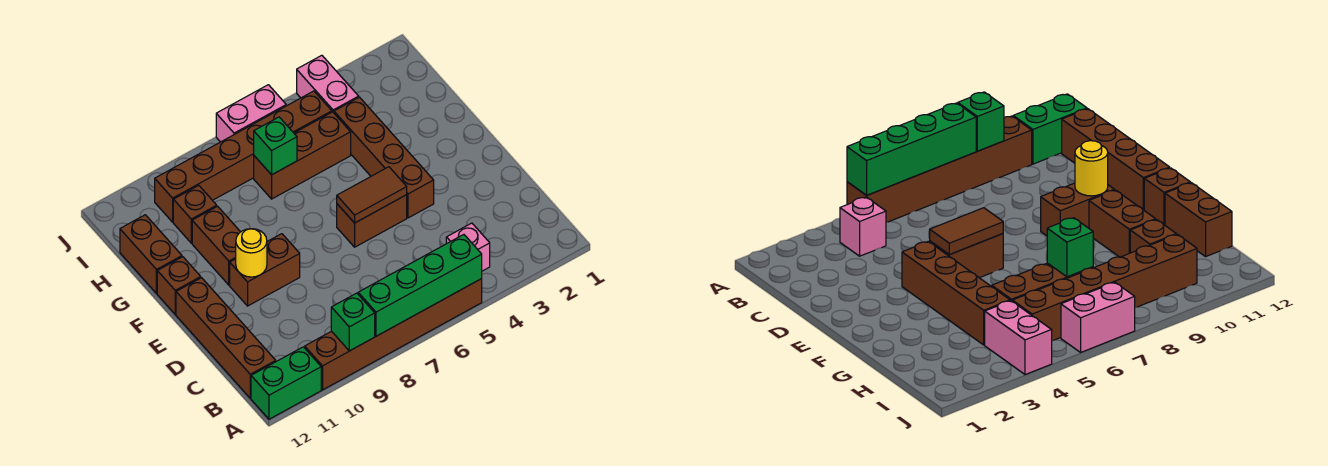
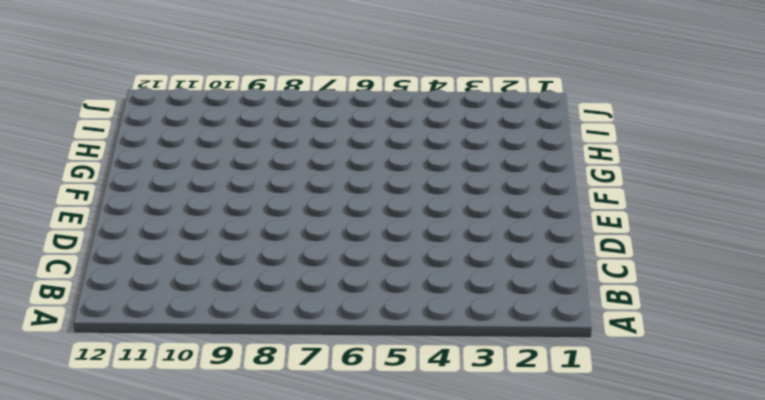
none -> brown 1x6 brick [305,279,482,390]
none -> green 1x2 brick [251,347,321,419]
none -> pink 1x1 brick [446,223,490,271]

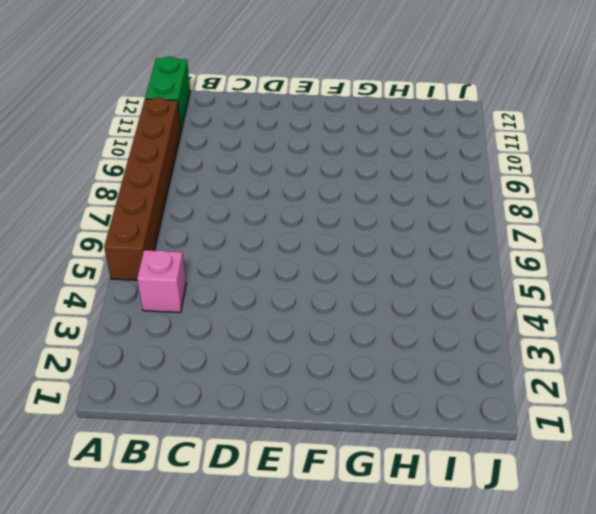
none -> brown 1x4 brick [176,278,276,398]
none -> brown 1x4 brick [334,97,434,218]
none -> brown 1x2 brick [337,195,407,247]

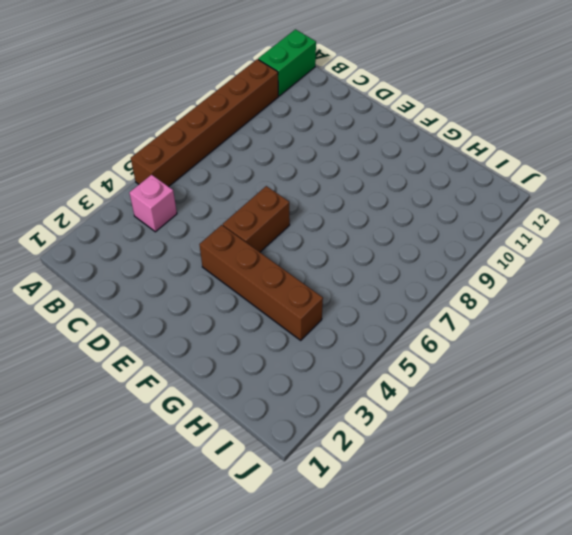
none -> brown 1x4 brick [176,278,276,398]
none -> brown 1x2 brick [230,234,300,306]
none -> brown 1x2 brick [192,206,240,285]

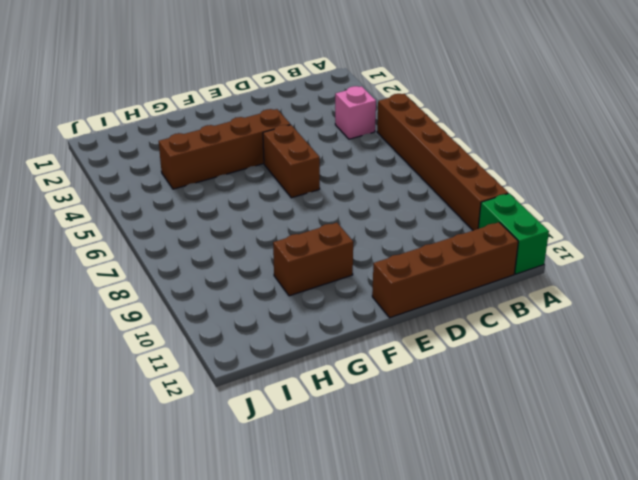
none -> brown 1x2 brick [230,234,300,306]
none -> brown 1x1 brick [157,257,201,314]
none -> brown 1x2 brick [120,215,182,293]

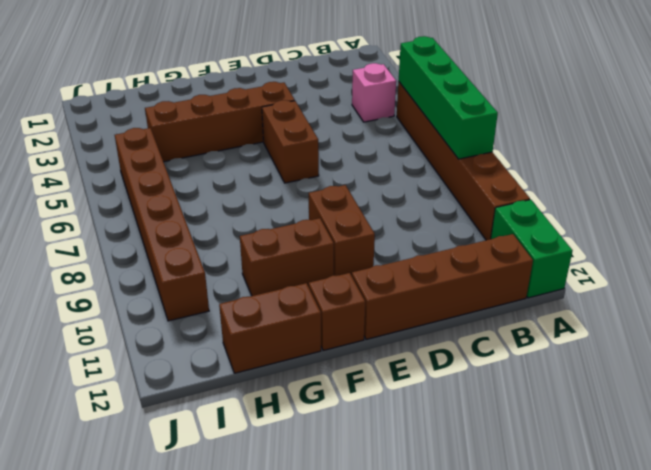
none -> brown 1x3 brick [254,112,351,199]
none -> brown 1x1 brick [173,185,217,243]
none -> pink 1x2 brick [297,55,359,113]

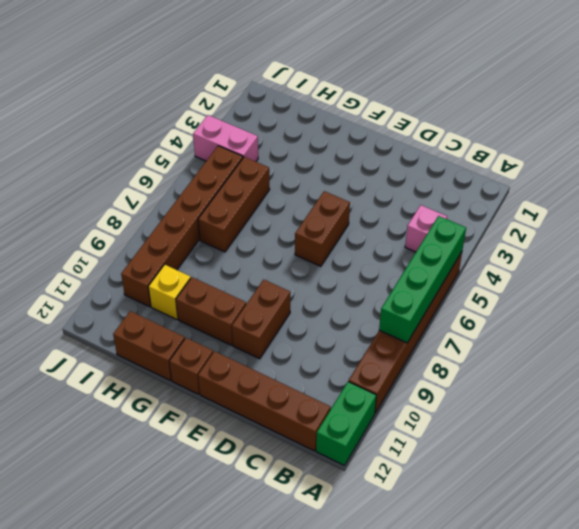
yellow 1x1 brick [148,265,191,320] -> brown 1x1 brick [173,185,217,243]
none -> brown 1x4 brick [334,97,434,218]
none -> pink 1x2 brick [216,85,286,142]
none -> green 1x1 brick [331,293,375,351]

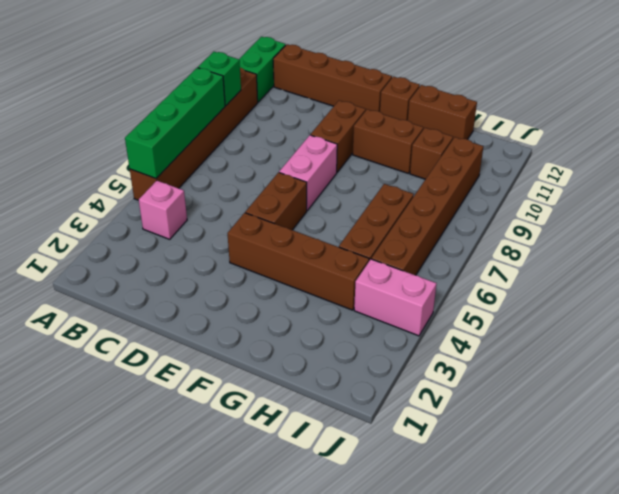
pink 1x2 brick [279,135,337,211] -> pink 1x2 brick moved to [216,85,286,142]
none -> brown 1x2 tile [337,167,407,223]
none -> yellow 1x1 round brick [236,229,267,277]
none -> green 1x1 brick [254,117,297,175]

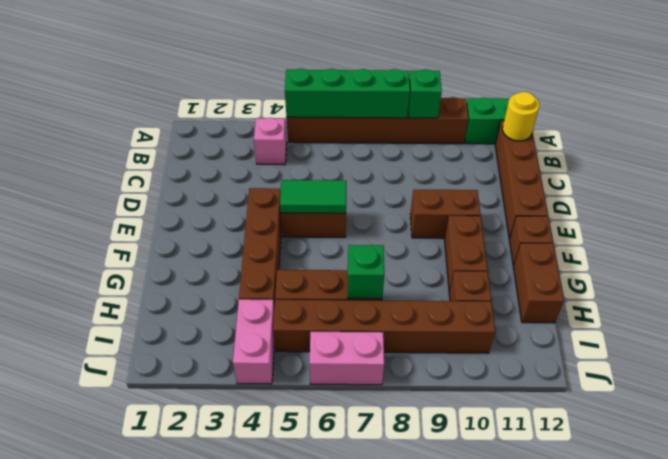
yellow 1x1 round brick [503,92,539,141] -> yellow 1x1 round brick moved to [236,229,267,277]
green 1x2 tile [280,180,346,213] -> brown 1x2 tile [337,167,407,223]

